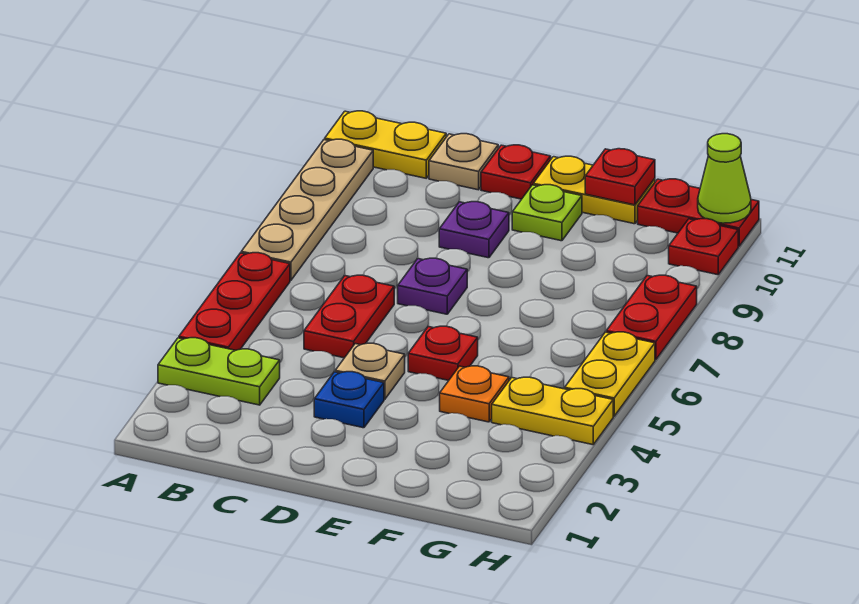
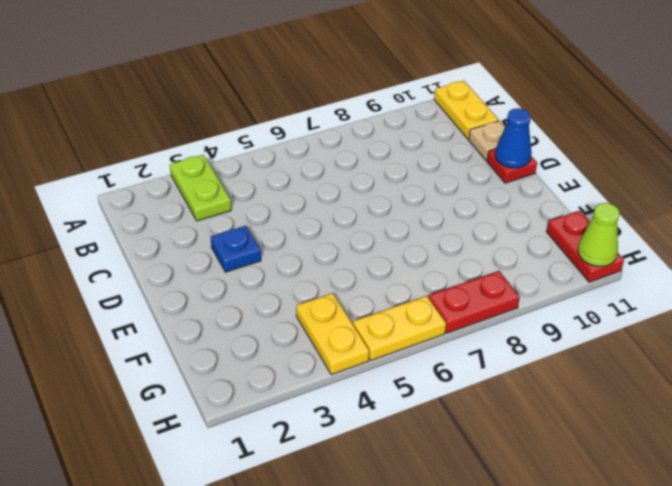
blue 1x1 cone [495,108,532,168] -> none
none -> red 1x3 plate [179,253,290,350]
none -> tan 1x4 plate [241,139,373,280]
none -> red 1x2 plate [304,275,394,358]

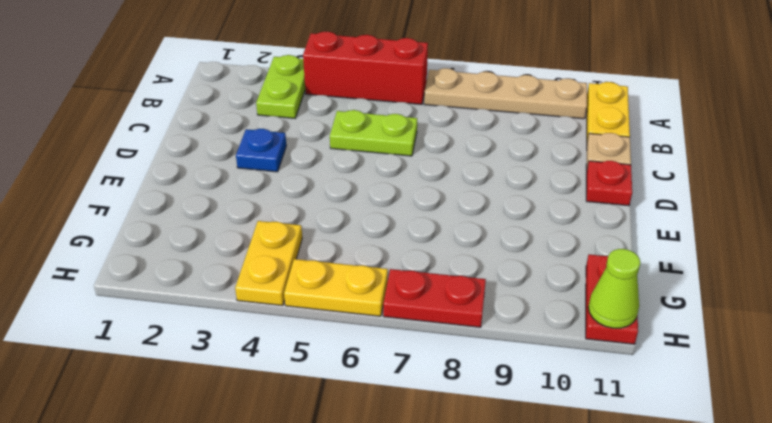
red 1x3 brick [303,32,428,104] -> red 1x3 plate [179,253,290,350]
lime 1x2 plate [330,110,417,156] -> red 1x2 plate [304,275,394,358]
none -> tan 1x1 plate [335,343,405,399]
none -> purple 1x1 plate [398,258,467,314]
none -> purple 1x1 plate [439,202,509,258]

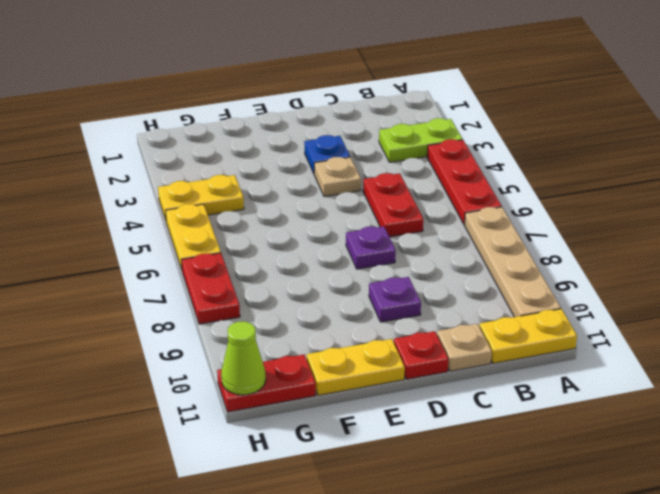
none -> red 1x1 plate [408,326,478,380]
none -> lime 1x1 plate [512,185,582,241]
none -> orange 1x1 plate [440,366,509,422]

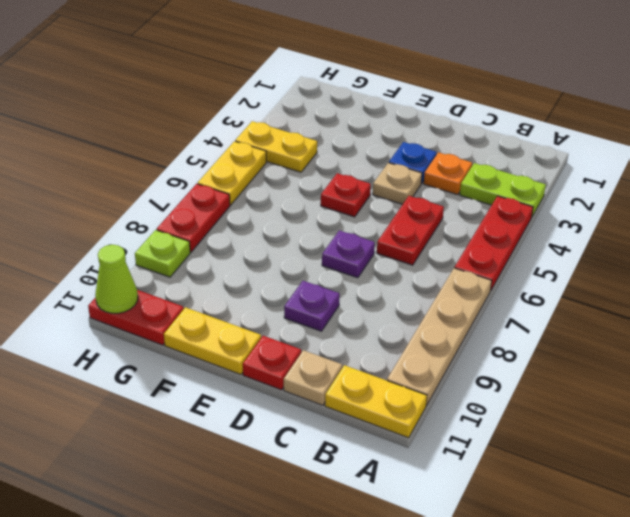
orange 1x1 plate [424,152,472,195] -> orange 1x1 plate moved to [440,366,509,422]
lime 1x1 plate [135,230,190,277] -> lime 1x1 plate moved to [512,185,582,241]
none -> red 1x1 plate [669,219,738,275]
none -> red 1x1 plate [585,149,655,205]

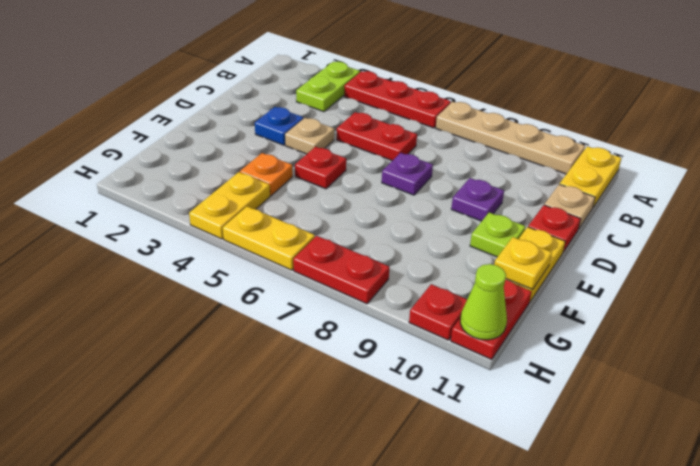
yellow 1x1 plate [494,237,552,290] -> red 1x1 plate [585,149,655,205]

